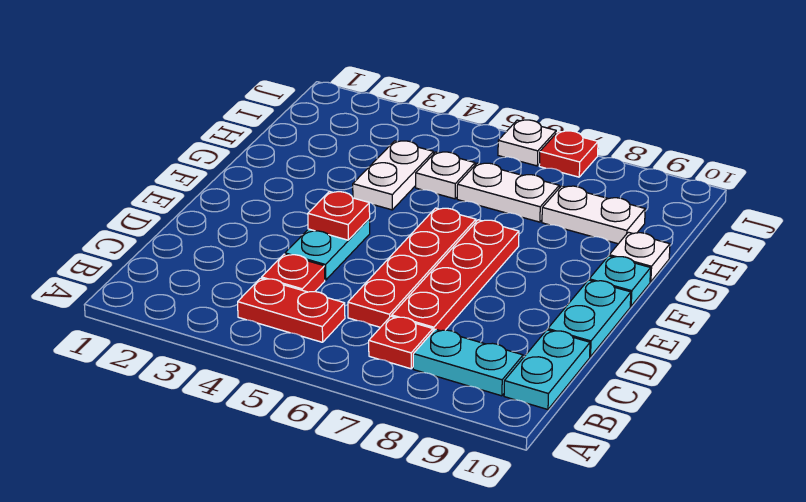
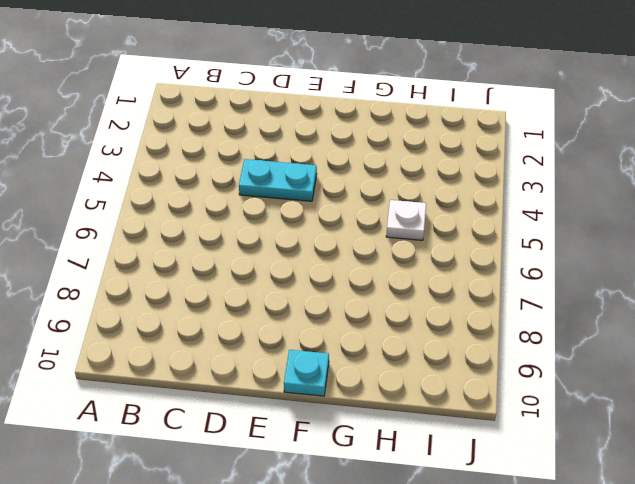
none -> red 1x2 plate [238,278,345,342]
none -> red 1x1 plate [369,316,433,369]
none -> cyan 1x2 plate [413,329,523,396]

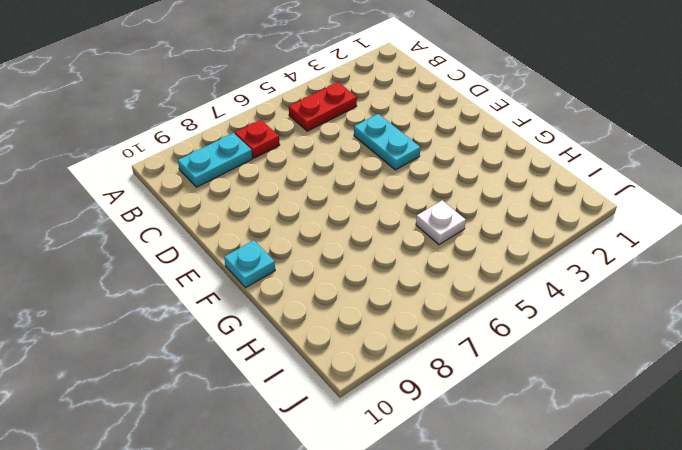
none -> cyan 1x2 plate [504,330,590,410]
none -> red 1x1 plate [262,254,325,292]
none -> red 1x4 plate [348,208,476,327]

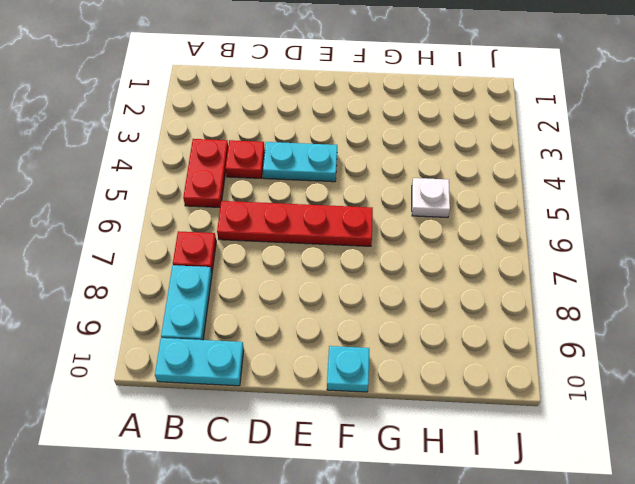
none -> red 1x4 plate [392,220,519,331]
none -> cyan 1x2 plate [548,280,631,357]
none -> white 1x2 plate [353,141,434,210]

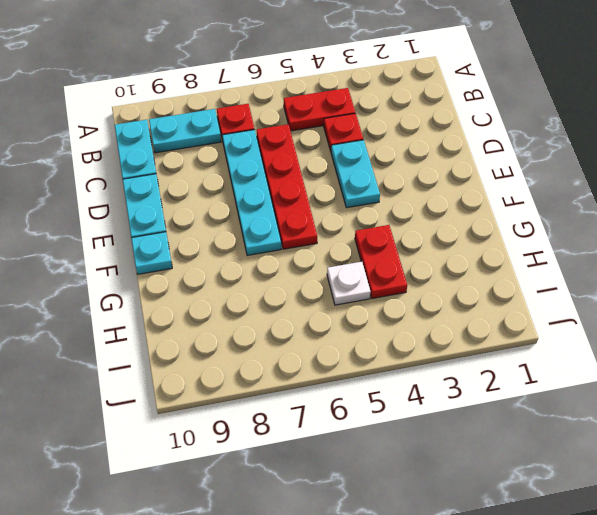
cyan 1x4 plate [222,130,281,255] -> red 1x4 plate [392,220,519,331]
red 1x2 plate [355,225,407,298] -> white 1x2 plate [353,141,434,210]
none -> white 1x1 plate [609,232,670,282]
none -> white 1x2 plate [457,163,559,222]
none -> white 1x2 plate [542,186,645,244]

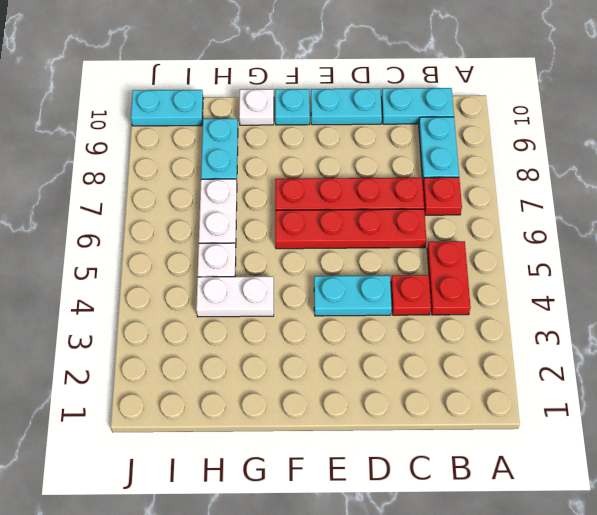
cyan 1x2 plate [201,119,238,182] -> white 1x2 plate [542,186,645,244]
cyan 1x2 plate [131,90,203,126] -> none
none -> white 1x1 plate [498,120,556,166]
none -> red 1x1 plate [539,131,598,177]
none -> red 1x1 plate [308,191,370,240]

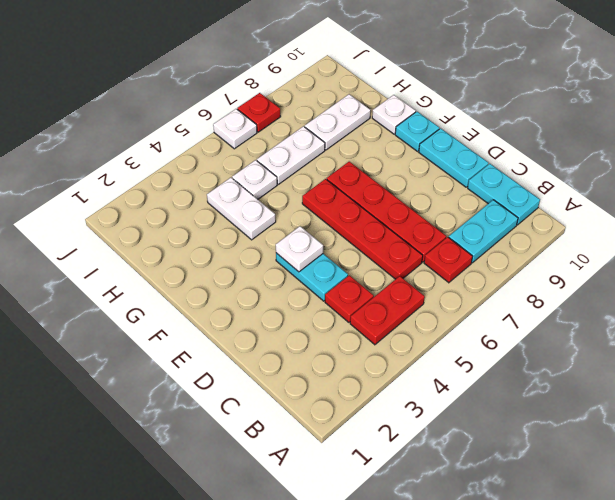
white 1x1 plate [276,226,323,272] -> red 1x1 plate [308,191,370,240]

